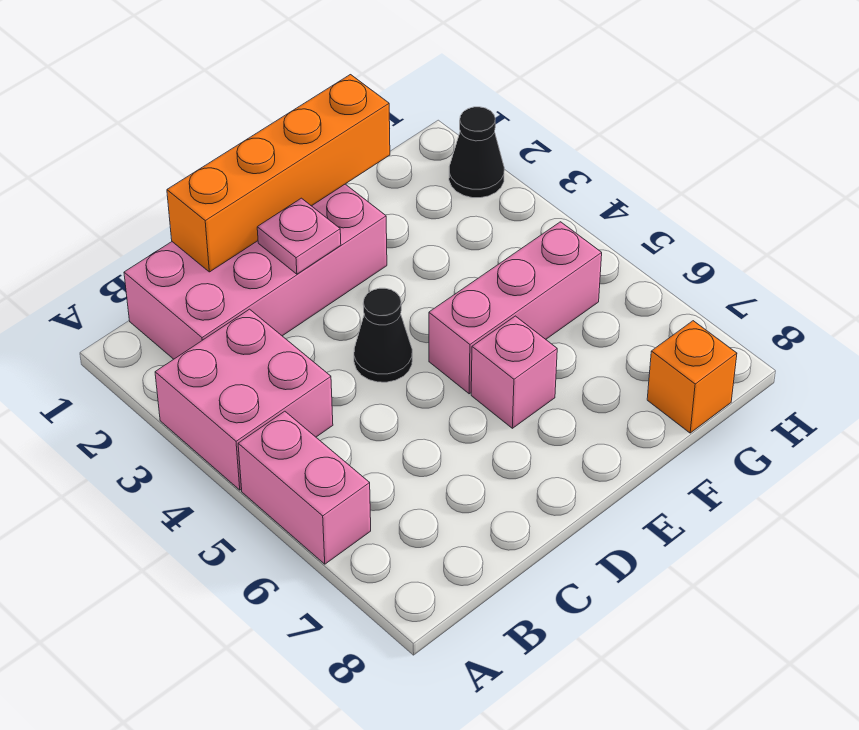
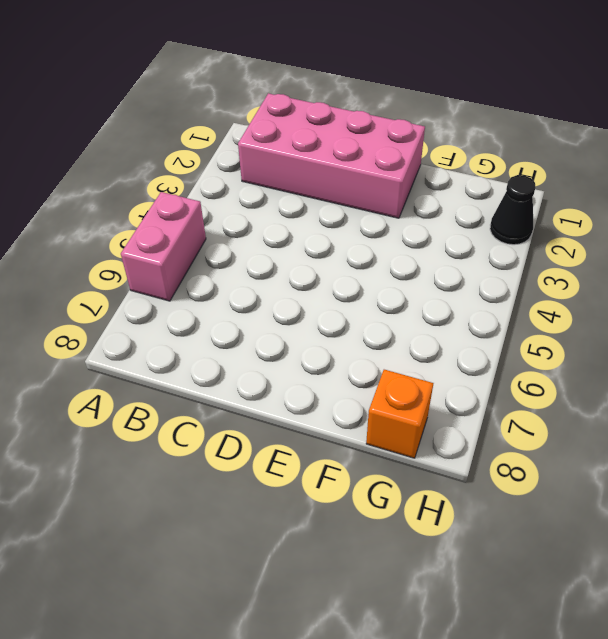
none -> pink 2x2 brick [155,309,333,490]
none -> black 1x1 cone [354,288,412,382]

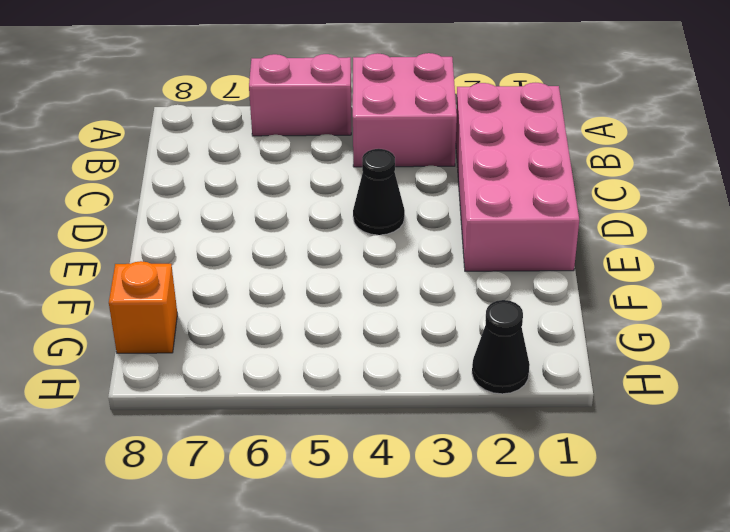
none -> pink 1x3 brick [429,222,602,394]
none -> pink 1x1 brick [471,316,557,428]

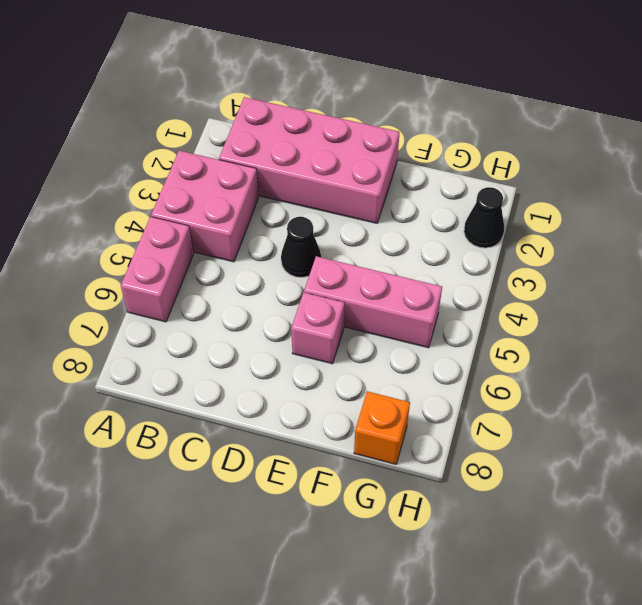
none -> orange 1x4 brick [167,75,390,272]
none -> pink 1x1 plate [257,198,341,274]

